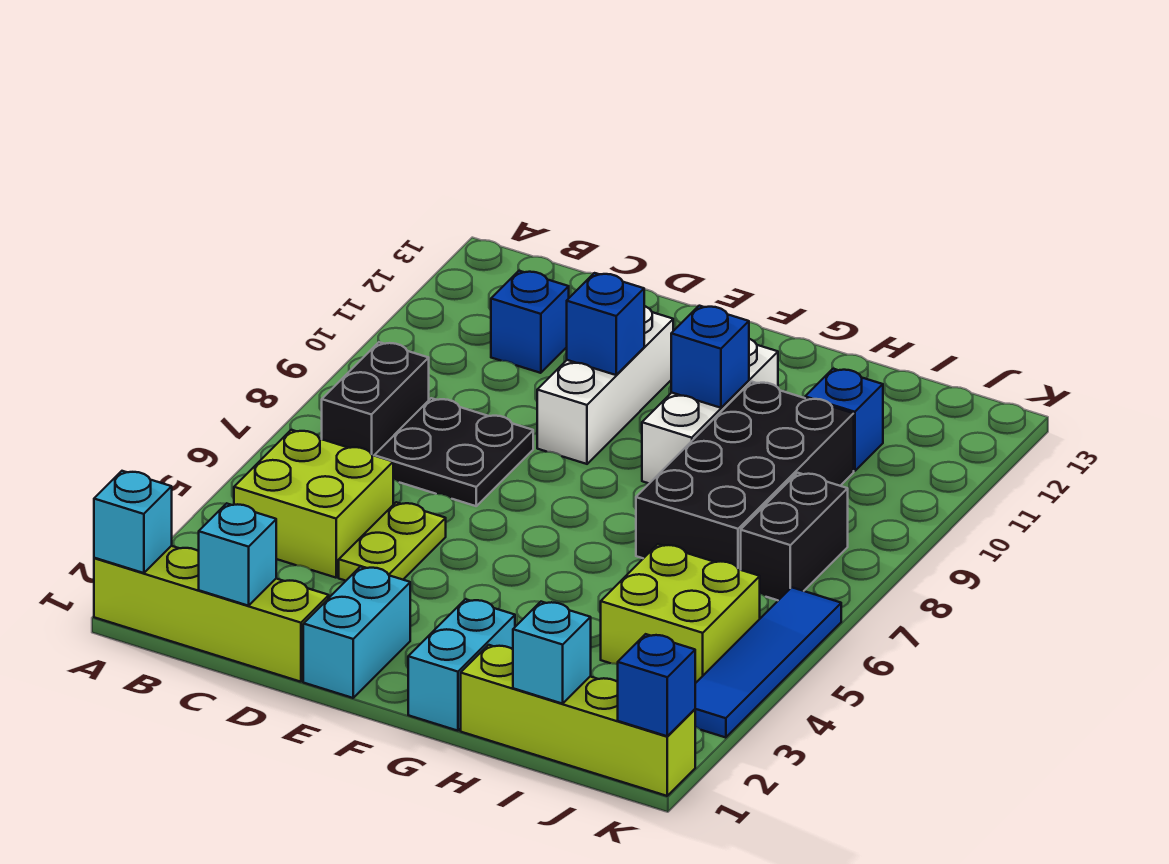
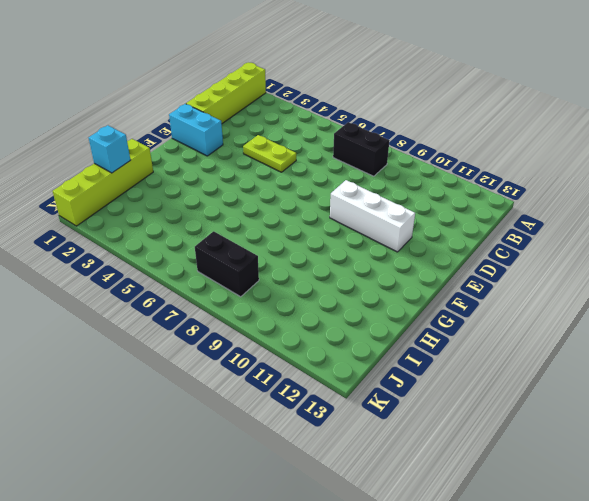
none -> lime 2x2 brick [234,430,393,578]
none -> black 2x2 plate [374,398,533,506]
none -> blue 1x1 brick [491,271,569,373]

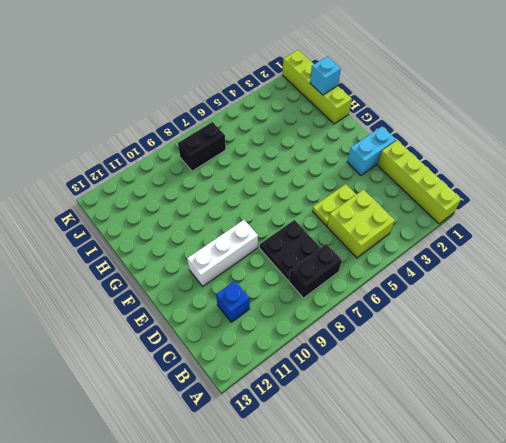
none -> cyan 1x2 brick [408,599,515,731]
none -> white 1x3 brick [642,339,778,483]
none -> black 2x4 brick [636,382,854,570]

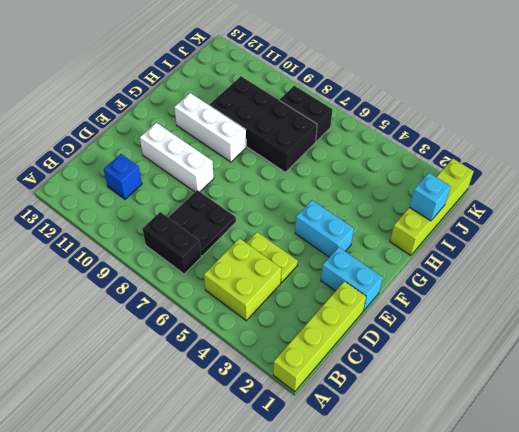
cyan 1x2 brick [295,200,354,257] -> cyan 1x2 brick moved to [408,599,515,731]
none -> lime 2x2 brick [601,544,760,683]
none -> blue 1x1 brick [805,369,883,471]
none -> blue 1x4 tile [695,587,841,738]

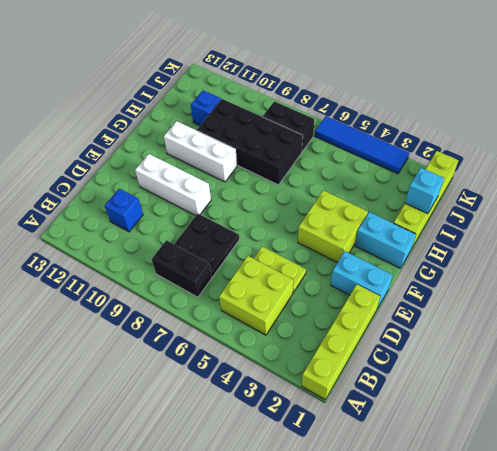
lime 2x2 brick [298,190,368,263] -> lime 2x2 brick moved to [601,544,760,683]
none -> cyan 1x1 brick [94,471,172,573]
none -> cyan 1x1 brick [199,503,276,606]
none -> blue 1x1 brick [567,273,644,375]

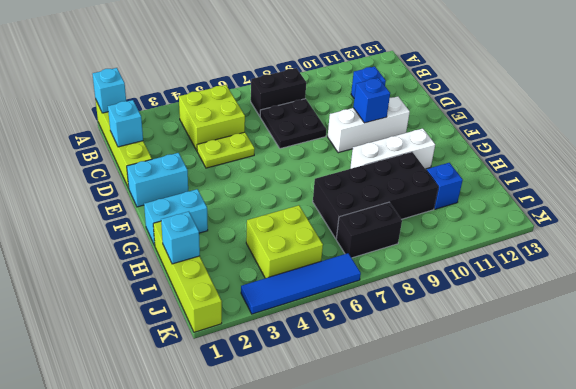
none -> blue 1x1 brick [671,306,749,408]
none -> blue 1x1 brick [618,634,695,736]

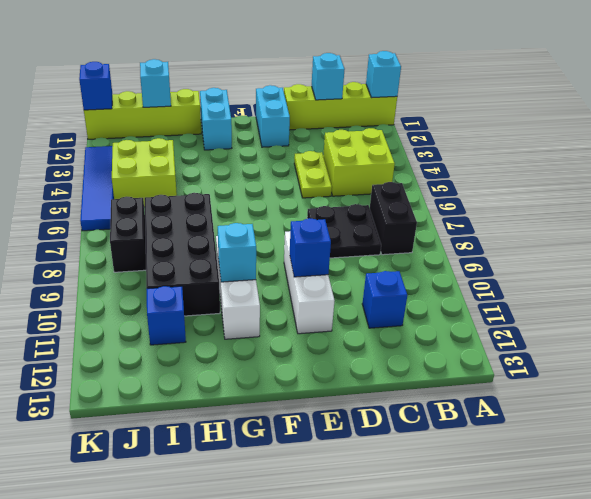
cyan 1x1 brick [218,223,256,282] -> blue 1x1 brick [671,306,749,408]

